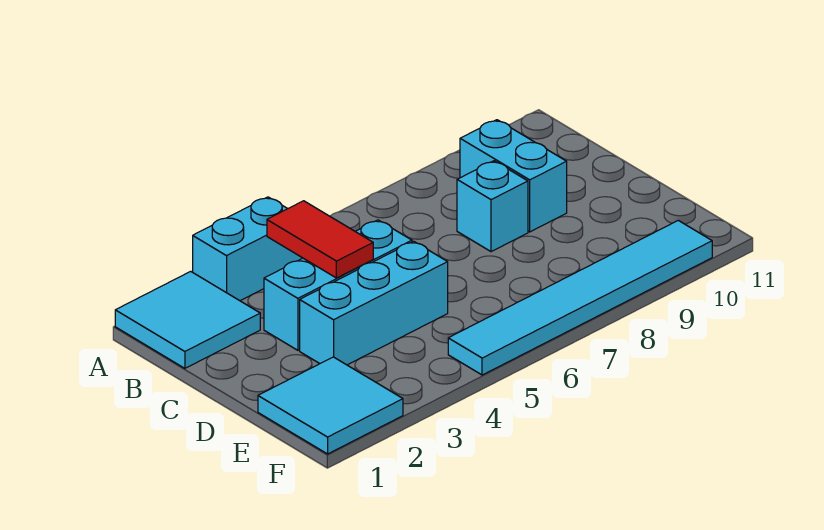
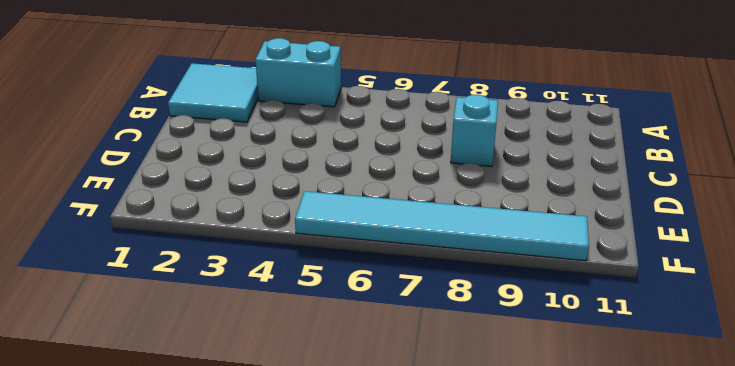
none -> cyan 1x2 brick [460,120,567,232]
none -> cyan 1x3 brick [264,220,412,350]

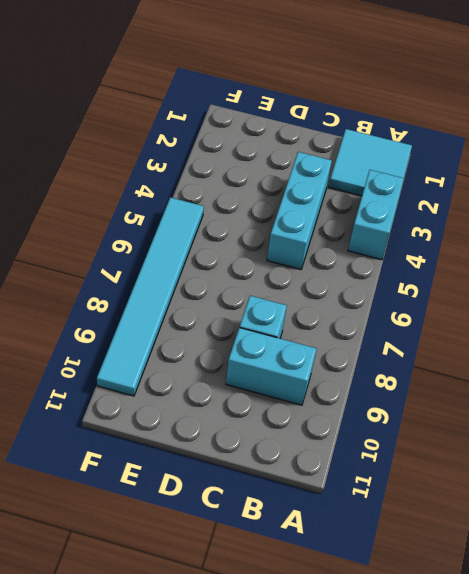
none -> cyan 1x3 brick [300,241,448,365]
none -> cyan 2x2 tile [258,357,403,454]

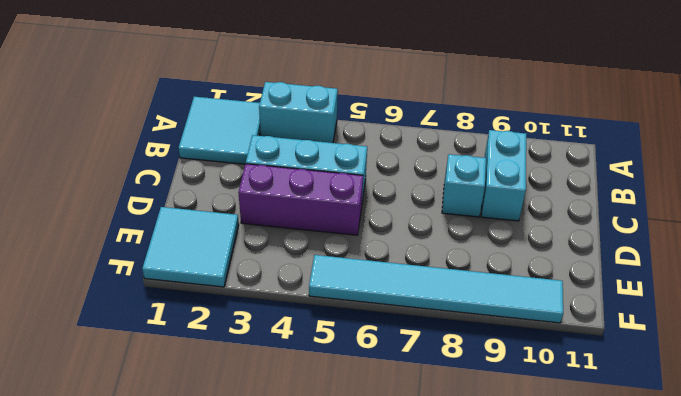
purple 1x3 brick [238,164,363,235] -> cyan 1x3 brick [300,241,448,365]
none -> red 1x2 tile [267,201,373,278]

